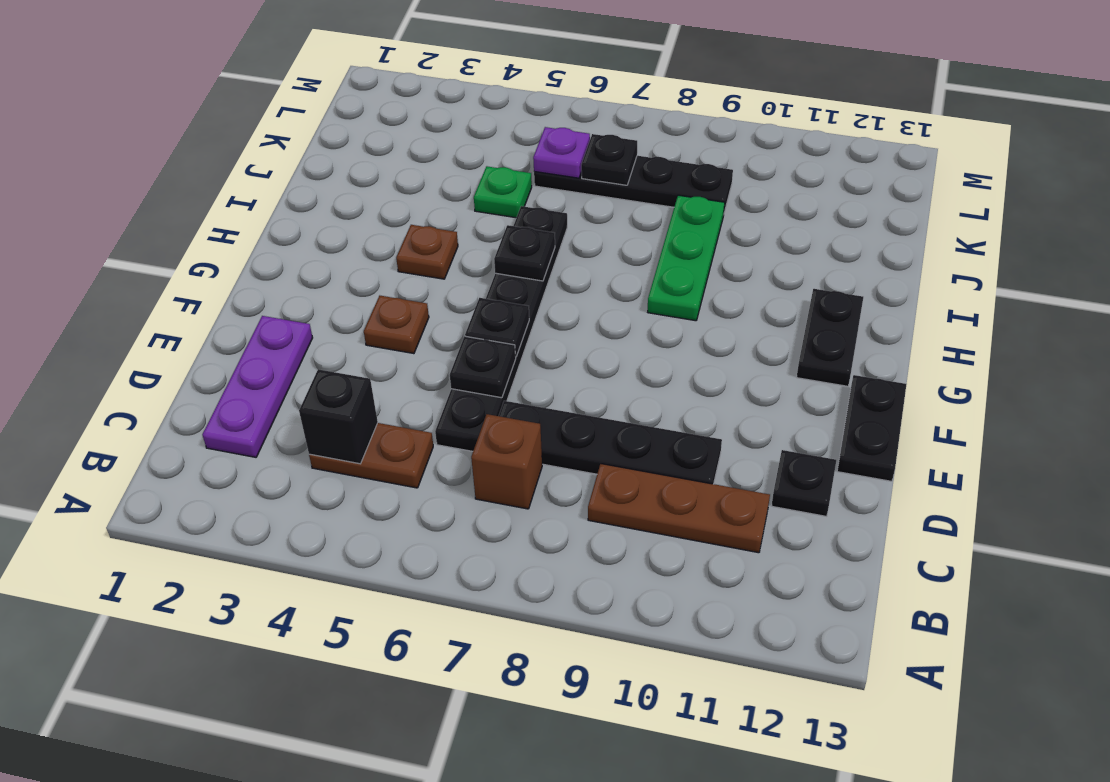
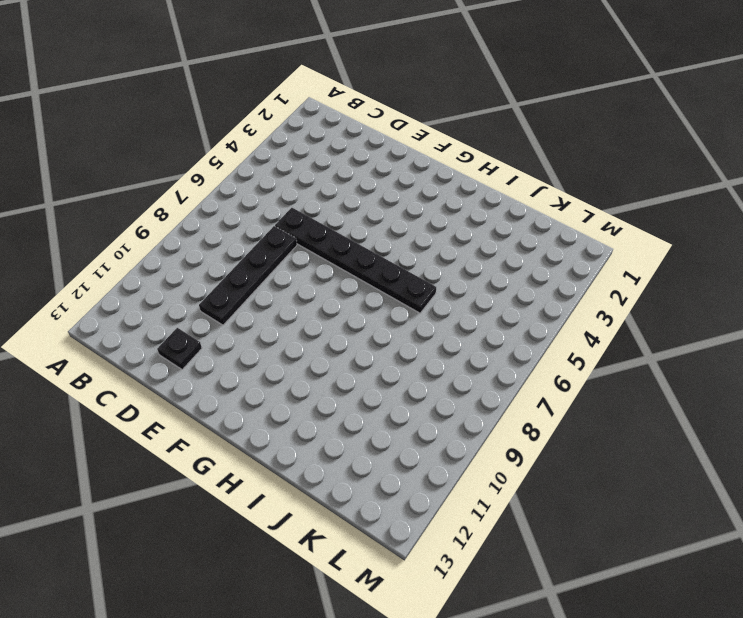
none -> purple 1x3 plate [202,316,313,457]
none -> brown 1x2 plate [309,423,433,488]
none -> brown 1x1 brick [471,414,542,509]

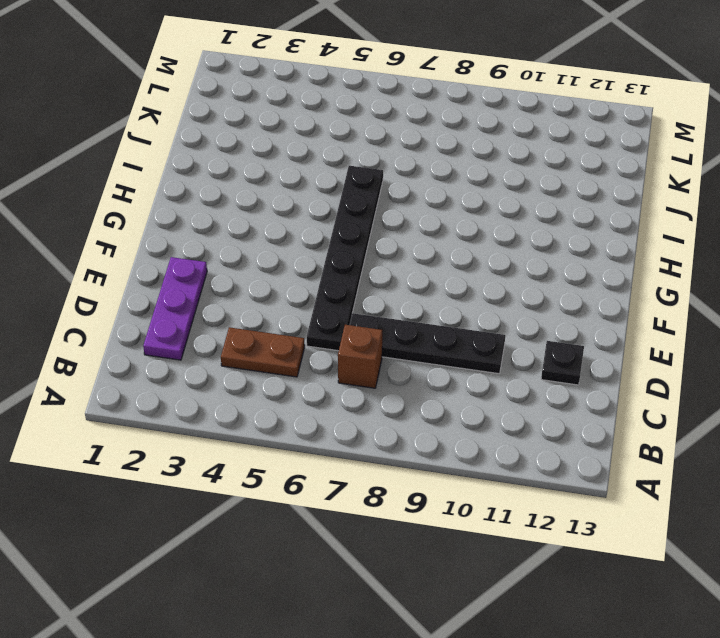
none -> brown 1x3 plate [588,464,770,553]
none -> black 1x2 plate [837,375,906,481]
none -> brown 1x1 plate [364,296,429,354]

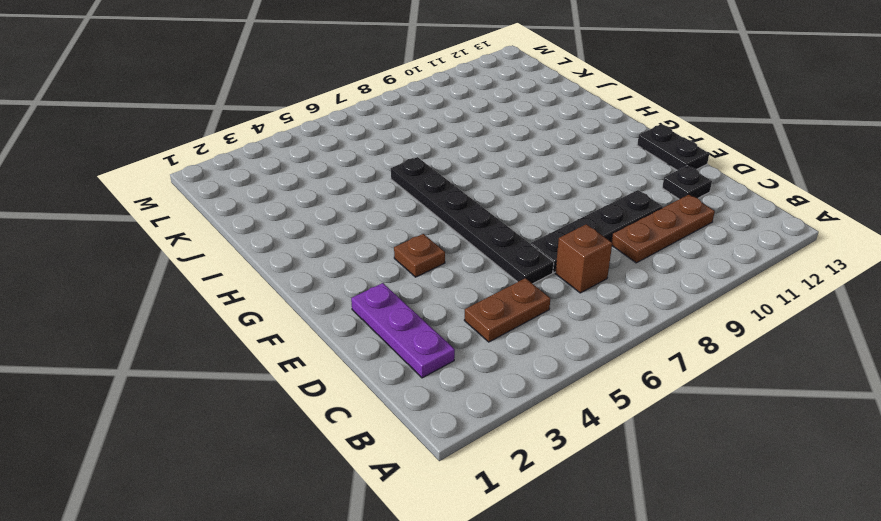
none -> black 1x2 plate [797,289,863,386]
none -> brown 1x1 plate [396,225,458,279]
none -> green 1x3 plate [648,195,725,321]

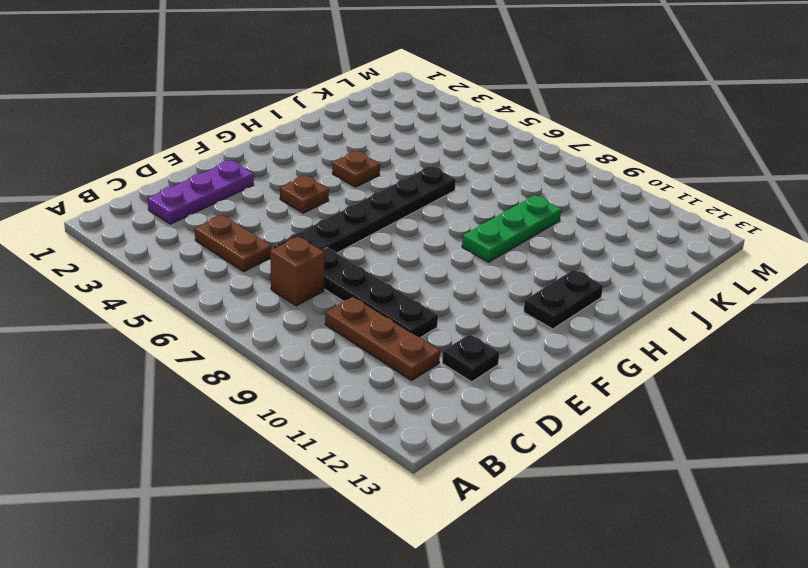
none -> black 1x2 plate [837,375,906,481]
none -> green 1x1 plate [474,166,532,218]
none -> black 1x4 plate [534,156,733,212]

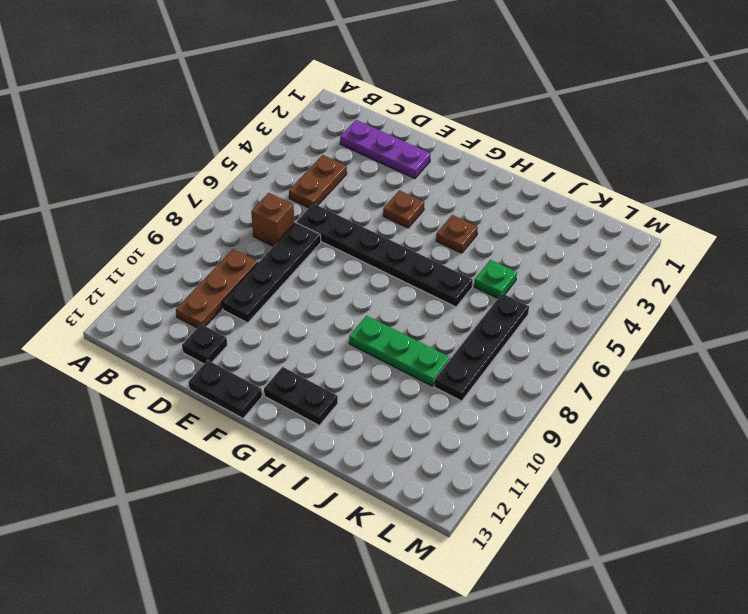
none -> black 1x1 brick [299,369,378,464]
none -> black 1x1 plate [450,336,516,398]
none -> black 1x1 plate [465,298,529,357]

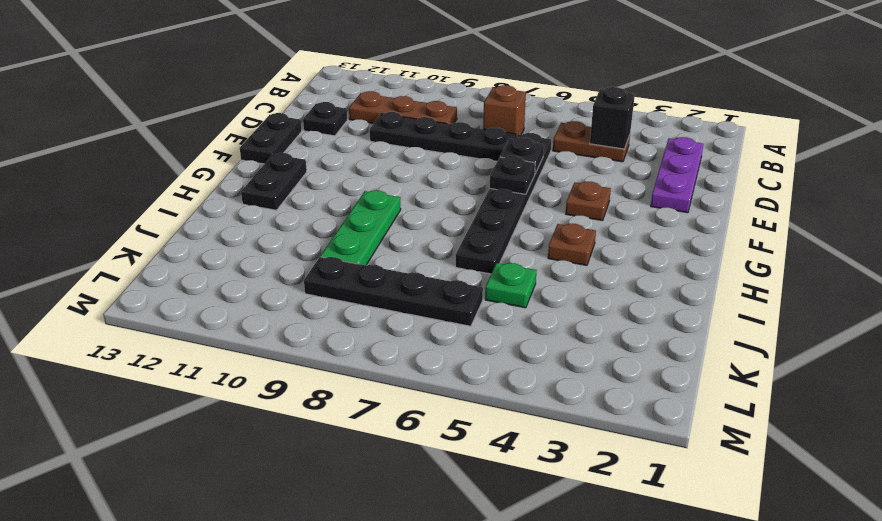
none -> black 1x1 plate [494,225,555,281]
none -> purple 1x1 plate [533,127,590,178]
none -> black 1x1 plate [581,134,637,185]

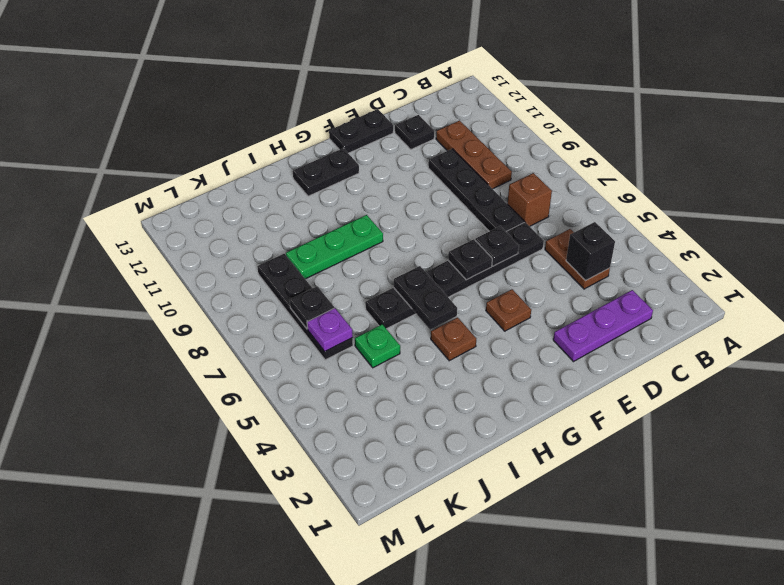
black 1x2 plate [394,266,457,330] -> black 1x1 plate [494,225,555,281]

